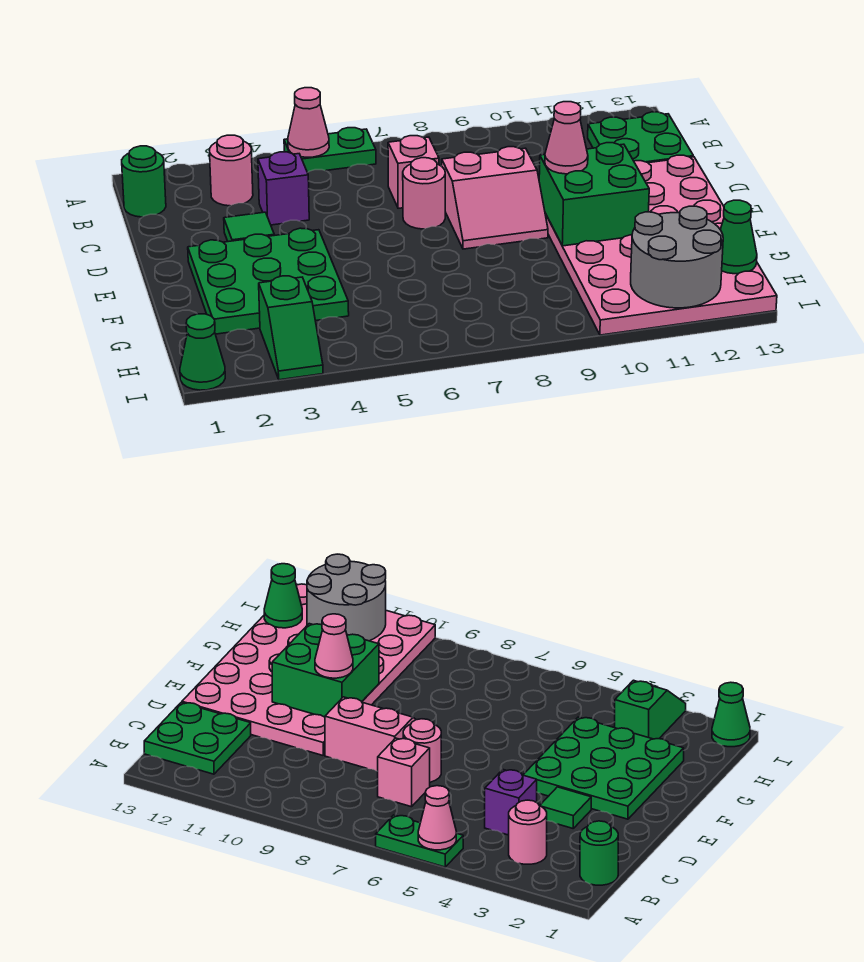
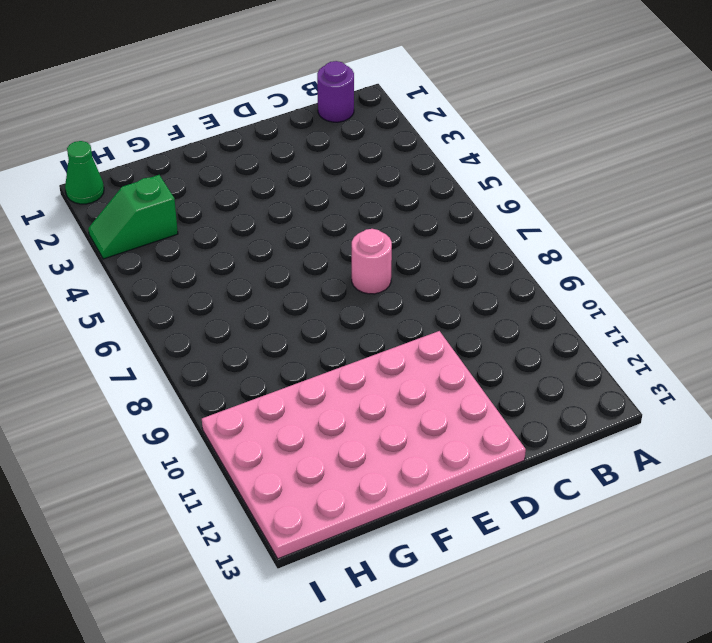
purple 1x1 round brick [317,61,354,122] -> green 1x1 round brick [122,146,166,217]
none -> green 1x2 plate [284,128,376,173]
none -> pink 1x1 round brick [209,135,253,206]
none -> green 2x2 plate [588,112,693,163]

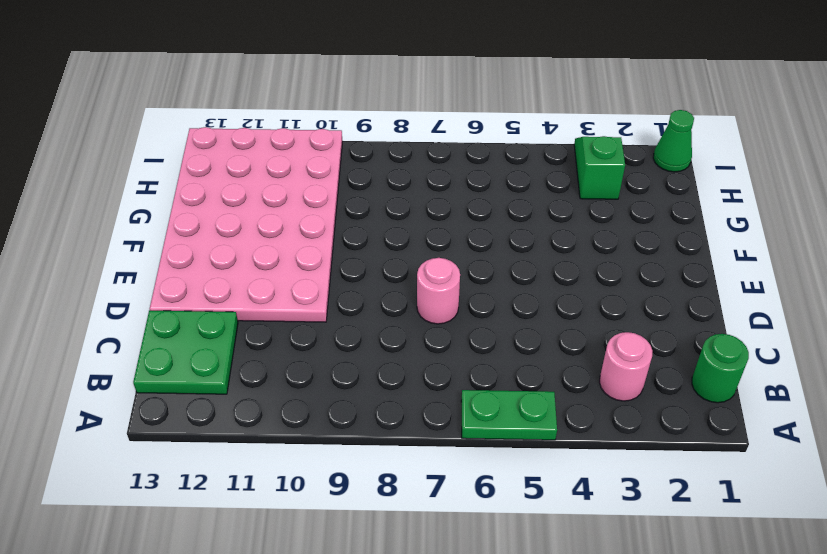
none -> purple 1x1 brick [258,152,309,225]
none -> pink 1x1 brick [388,136,439,208]
none -> green 1x1 tile [224,212,274,242]

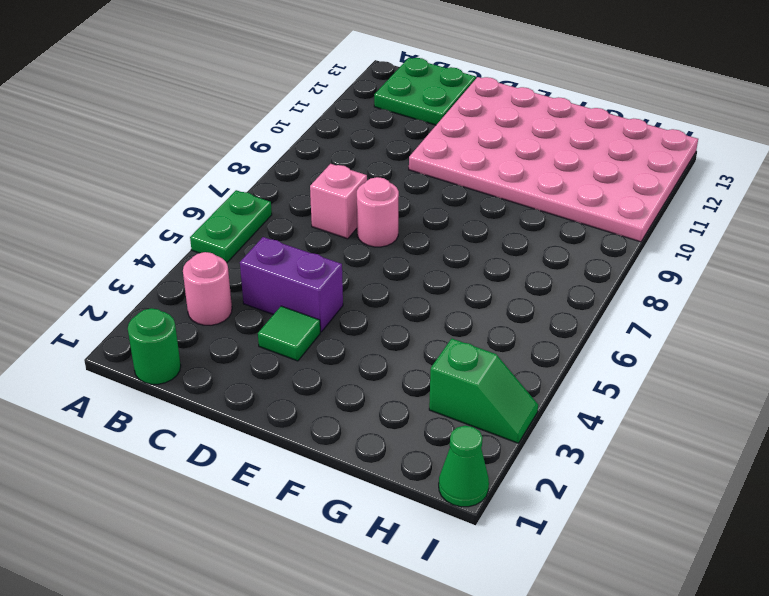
purple 1x2 brick [240,237,343,332] -> purple 1x1 brick [258,152,309,225]
none -> pink 2x2 slope [442,147,548,249]
none -> green 3x3 plate [188,228,349,334]
none -> pink 1x1 cone [288,88,329,157]

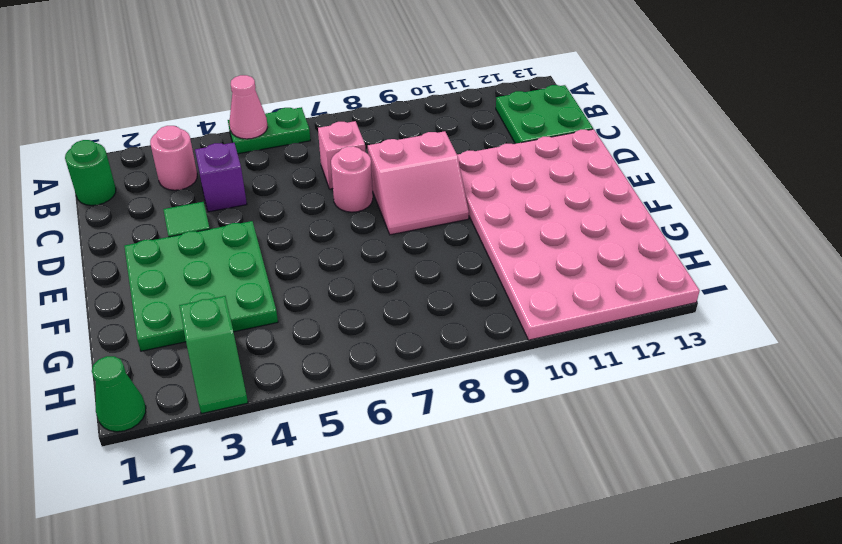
none -> green 2x2 brick [539,143,649,246]
none -> grey 2x2 round brick [631,206,723,308]
none -> green 1x1 cone [720,200,757,274]

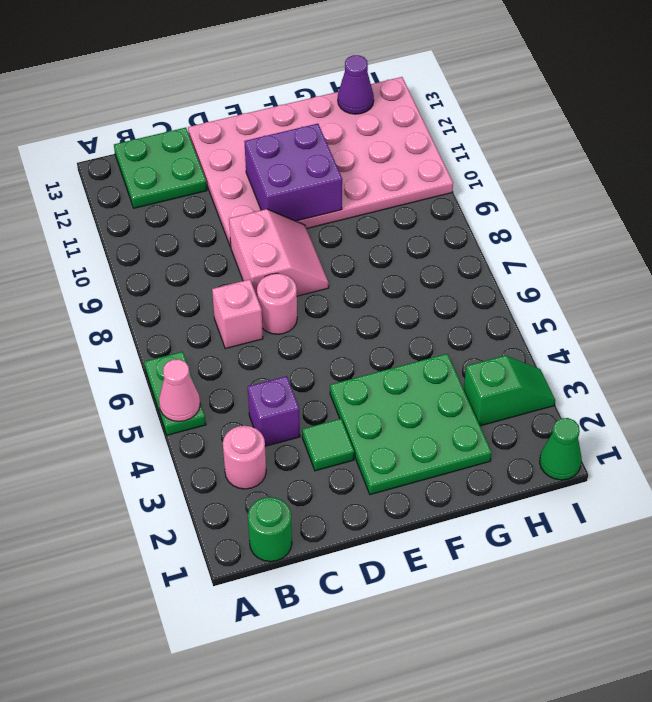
purple 2x2 brick [244,124,342,221] -> green 2x2 brick [539,143,649,246]
purple 1x1 cone [338,55,374,114] -> green 1x1 cone [720,200,757,274]
none -> grey 2x2 round brick [631,206,723,308]
none -> pink 1x1 cone [545,102,588,174]

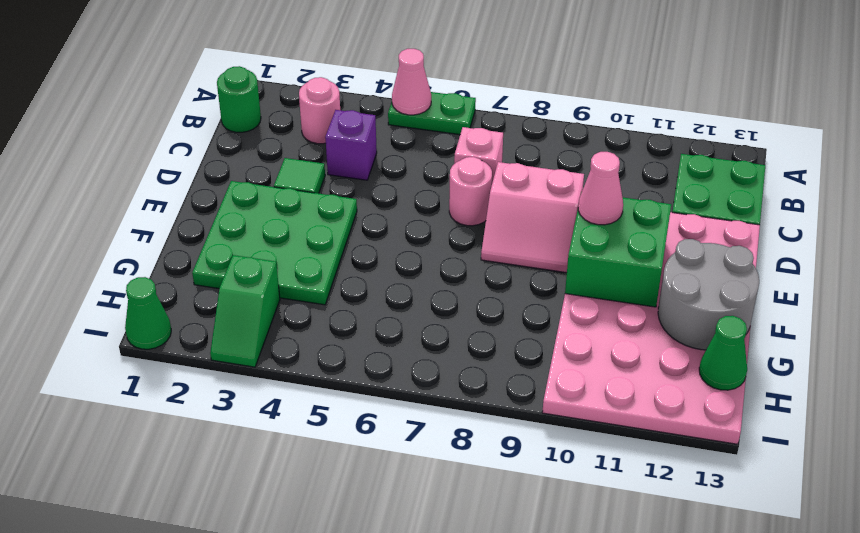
grey 2x2 round brick [658,239,759,350] -> grey 2x2 round brick moved to [631,206,723,308]

